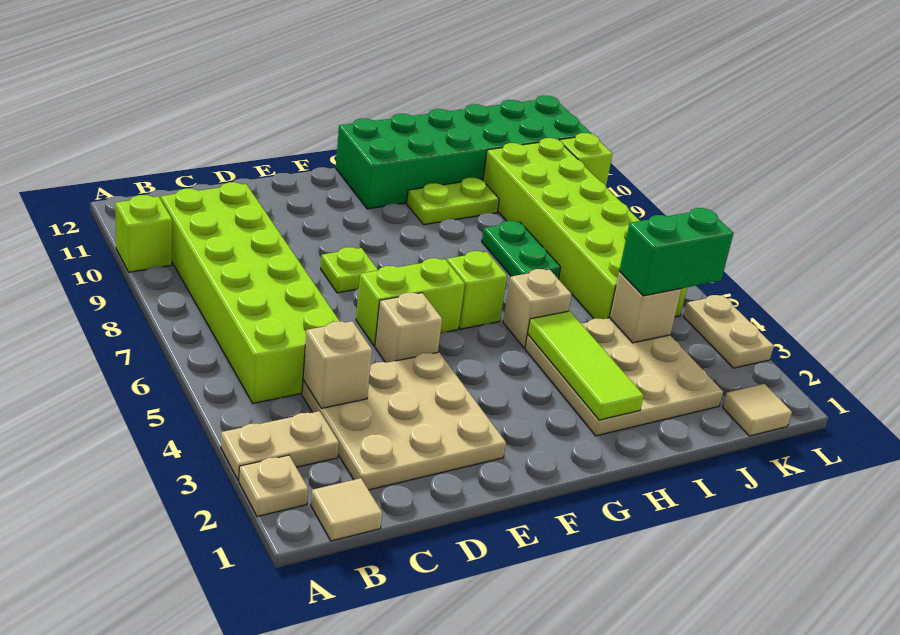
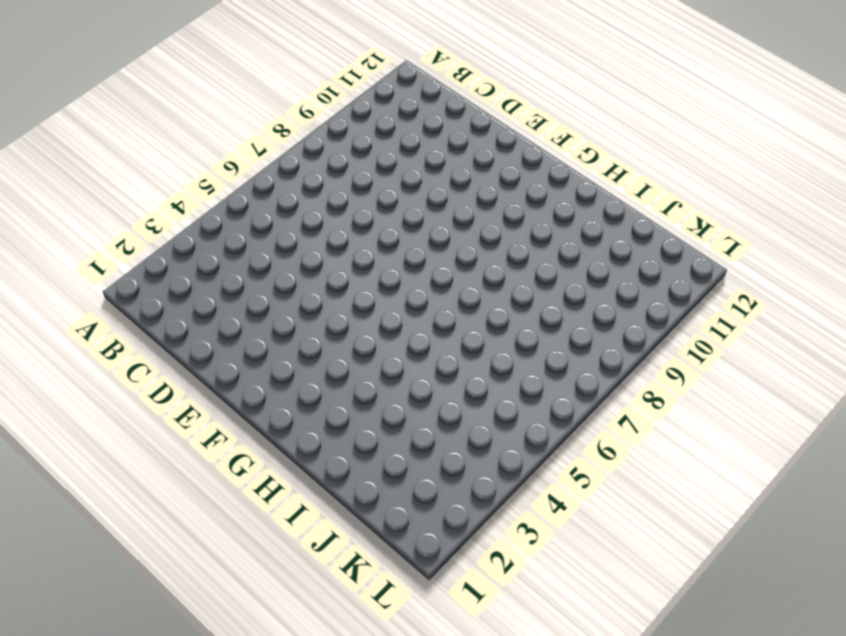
none -> tan 1x1 plate [239,455,308,517]
none -> tan 1x2 plate [221,411,339,480]
none -> lime 1x1 brick [115,195,172,272]

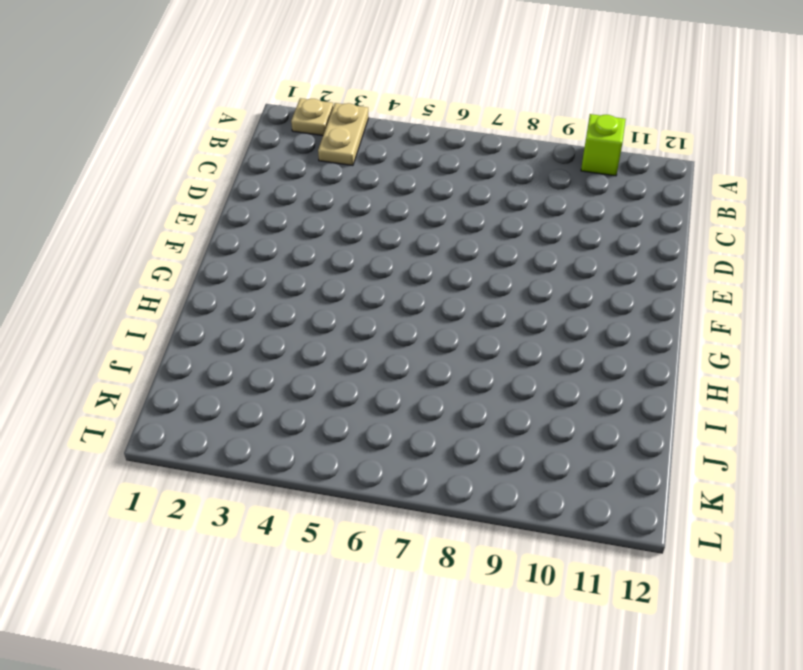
none -> tan 1x1 tile [311,478,382,541]
none -> lime 2x6 brick [161,182,340,403]
none -> tan 3x3 plate [302,352,506,490]

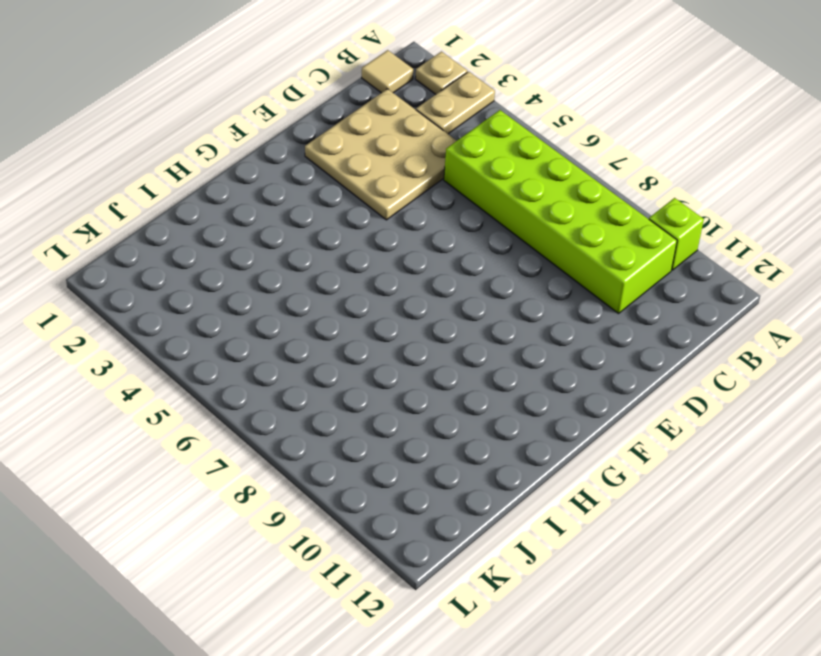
none -> tan 1x1 brick [375,293,442,363]
none -> lime 1x2 brick [356,258,465,346]
none -> lime 1x1 plate [321,247,378,293]

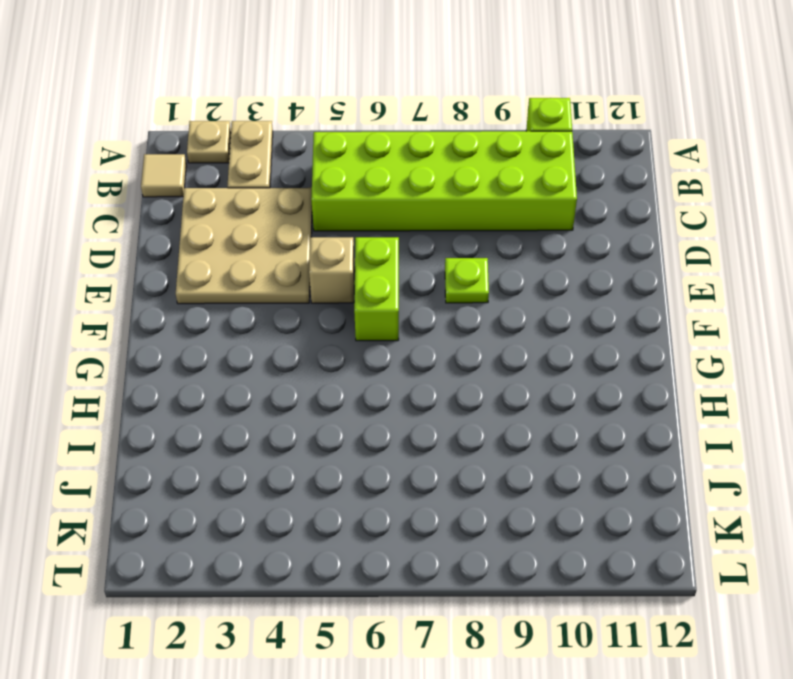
none -> lime 1x1 brick [447,251,507,329]
none -> green 2x6 brick [336,96,592,209]
none -> tan 3x3 plate [525,318,723,436]

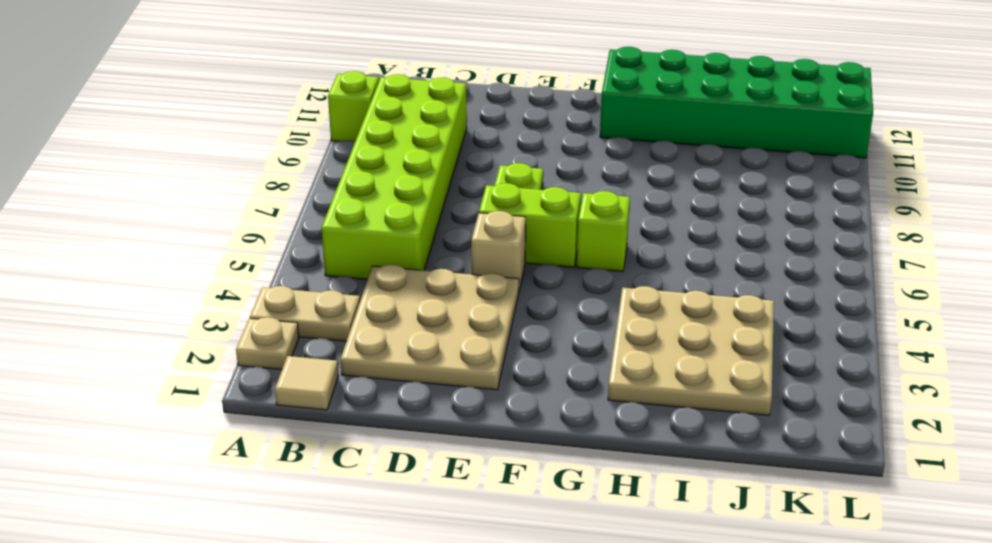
none -> tan 1x1 brick [503,269,572,348]
none -> lime 1x2 plate [407,178,499,225]
none -> green 1x2 plate [482,221,561,279]

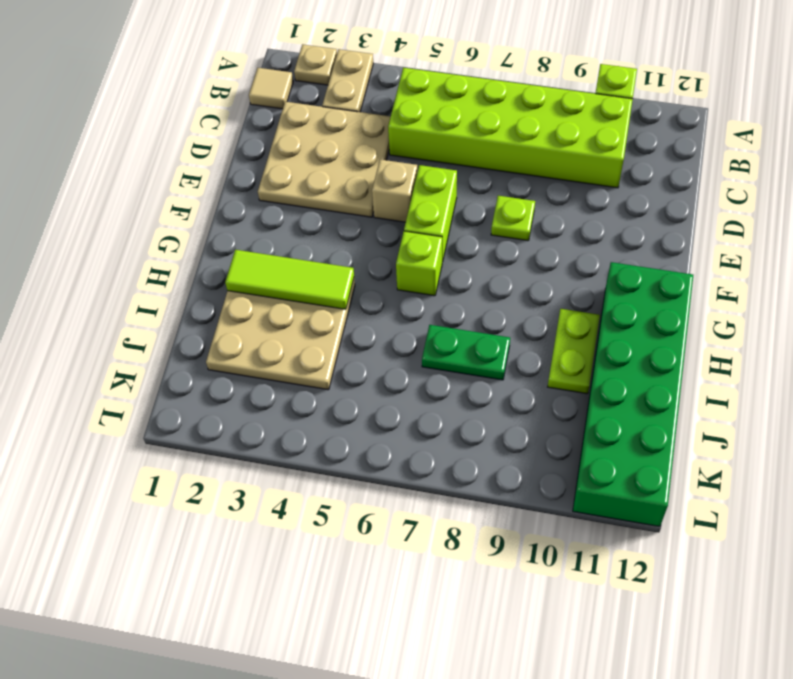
none -> tan 1x1 brick [503,269,572,348]
none -> lime 2x6 brick [483,138,687,319]
none -> tan 1x1 tile [723,384,792,436]

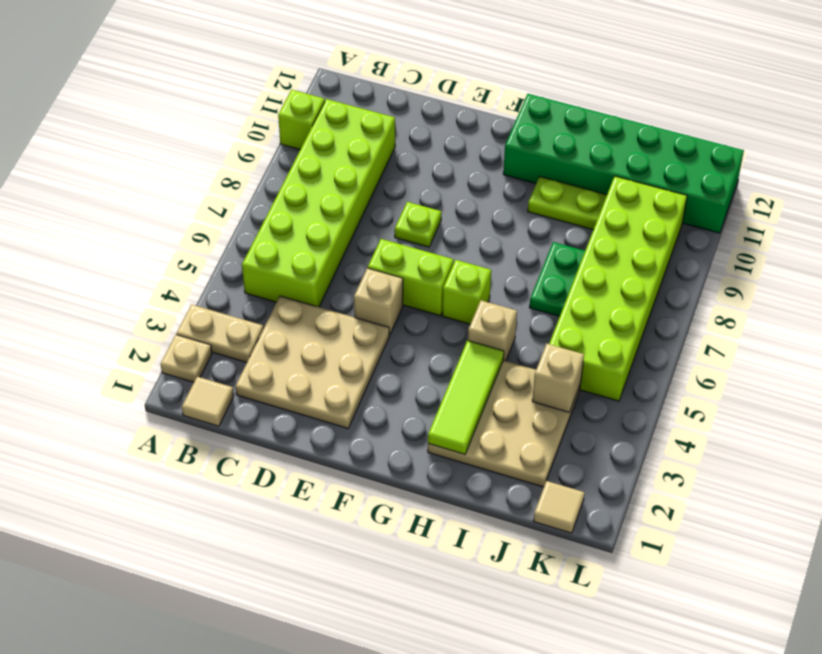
none -> tan 1x2 plate [683,295,774,368]
none -> lime 1x1 brick [560,133,612,186]
none -> tan 1x1 brick [303,321,372,408]

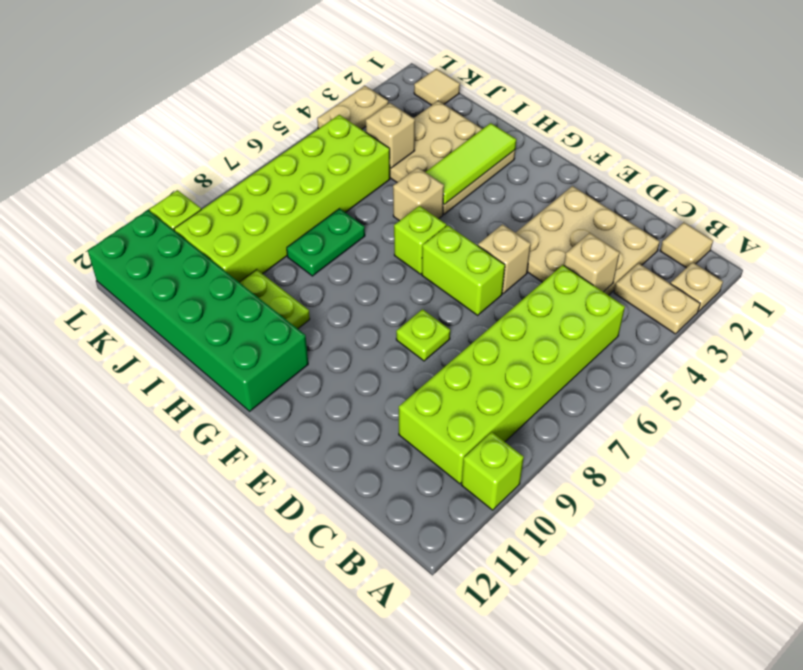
none -> green 1x2 brick [619,208,734,296]

